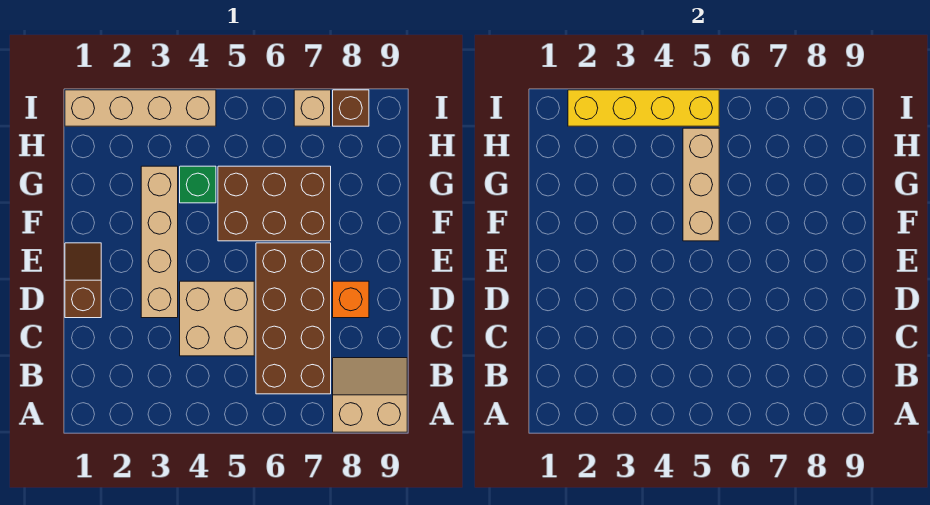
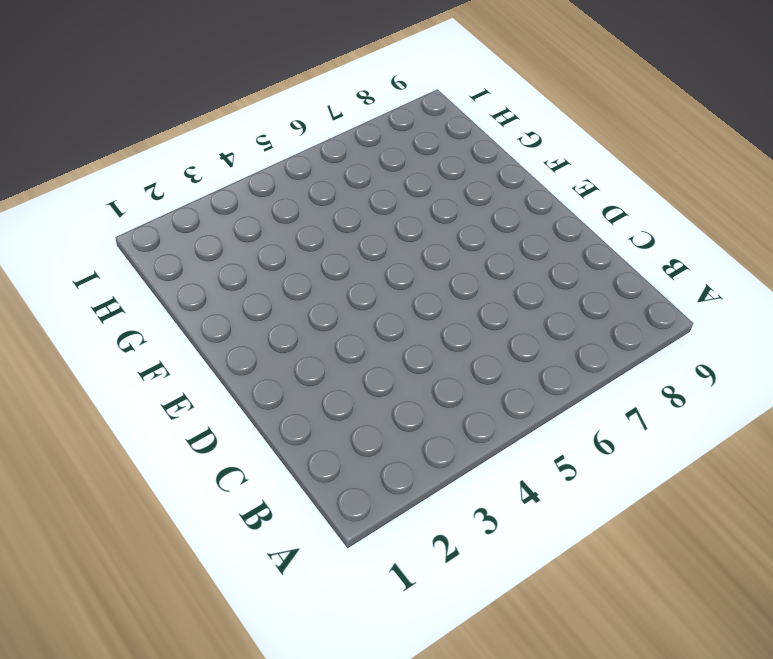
none -> tan 2x2 slope [333,358,407,432]
none -> brown 2x4 brick [256,243,331,394]
none -> tan 2x2 brick [180,281,254,356]

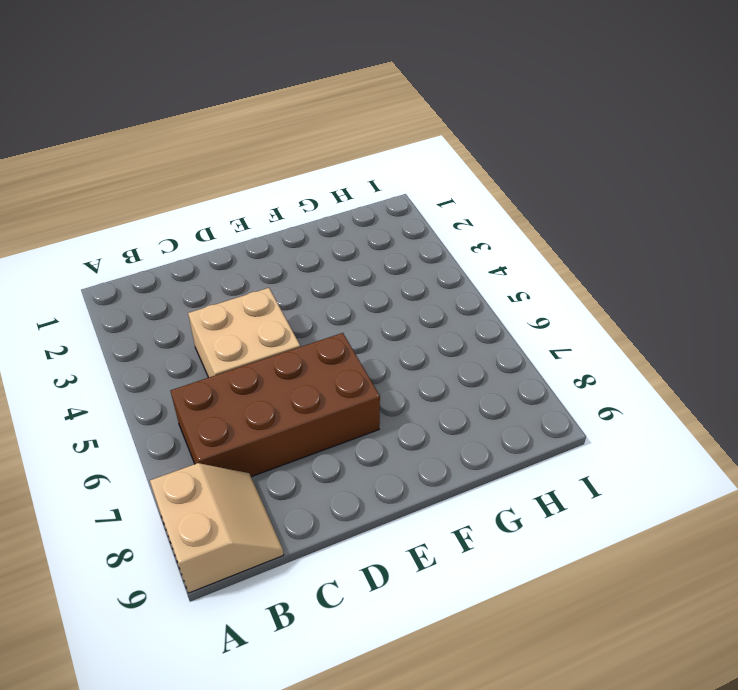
none -> brown 1x2 slope [65,243,101,318]
none -> tan 1x4 brick [141,166,178,318]
none -> orange 1x1 brick [333,281,369,318]

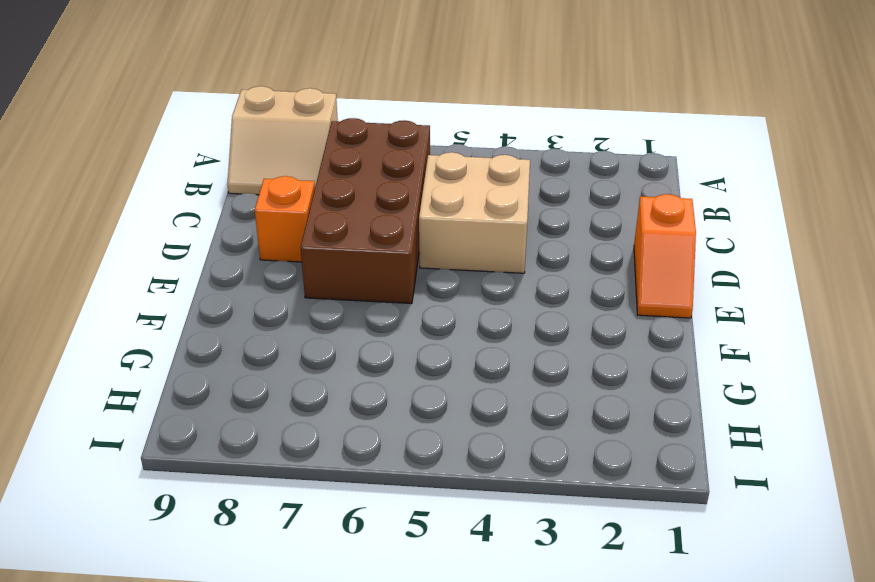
orange 1x2 slope [634,194,696,318] -> brown 1x2 slope [65,243,101,318]
none -> tan 1x4 brick [141,166,178,318]
none -> brown 2x3 brick [218,166,331,241]
none -> green 1x1 brick [180,166,216,203]

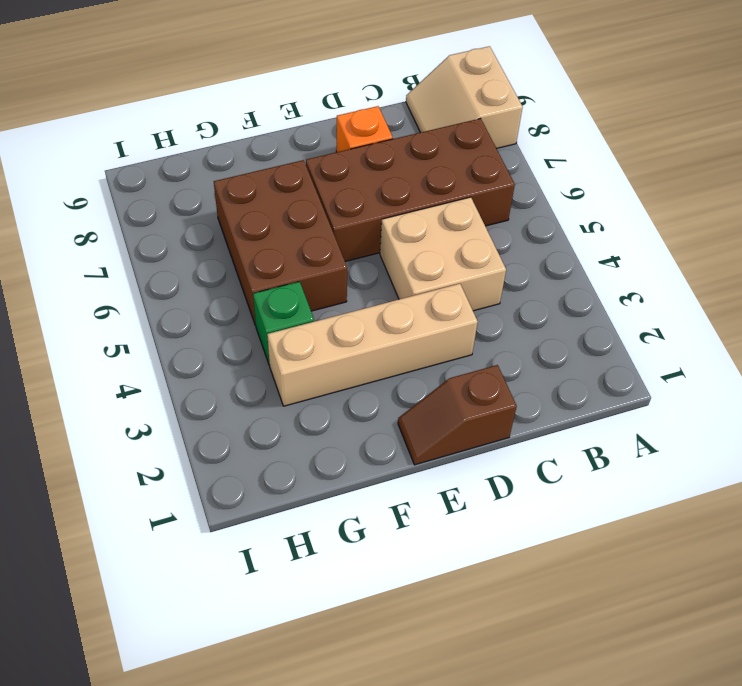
none -> tan 1x4 brick [65,90,216,126]
none -> tan 1x1 brick [294,90,331,126]
none -> brown 1x1 brick [333,90,369,126]

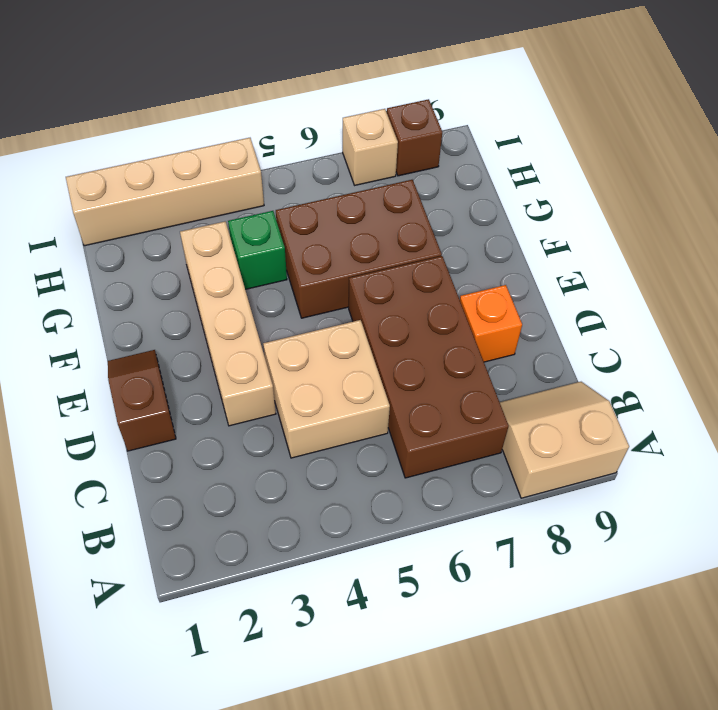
none -> tan 1x3 brick [683,128,719,241]
none -> yellow 1x4 brick [568,90,719,126]

